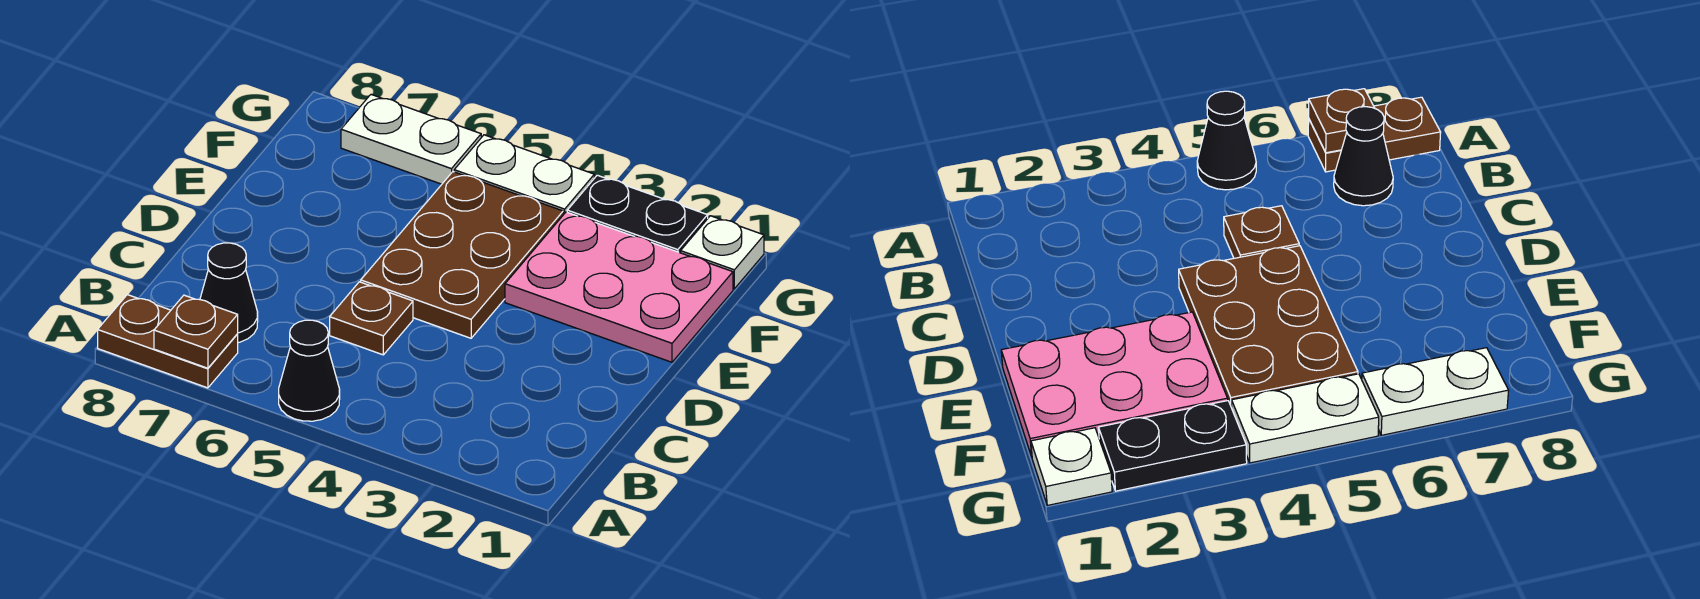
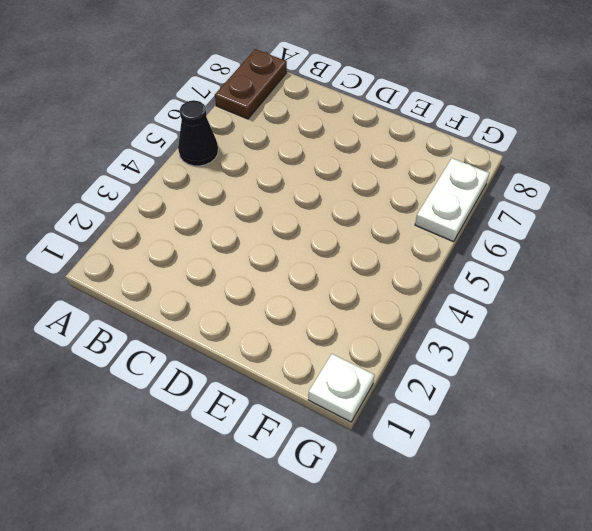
none -> black 1x1 cone [200,243,258,343]
none -> brown 1x1 plate [330,282,413,355]

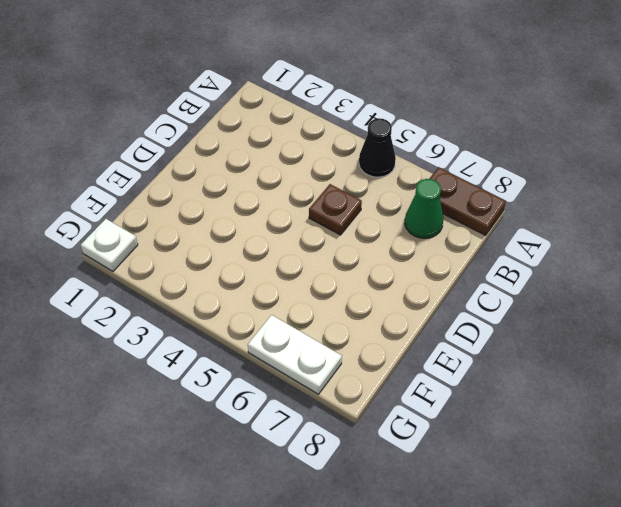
green 1x1 cone [405,179,443,238] -> black 1x1 cone [200,243,258,343]
none -> brown 2x3 plate [361,172,563,338]
none -> pink 2x3 plate [505,212,733,362]

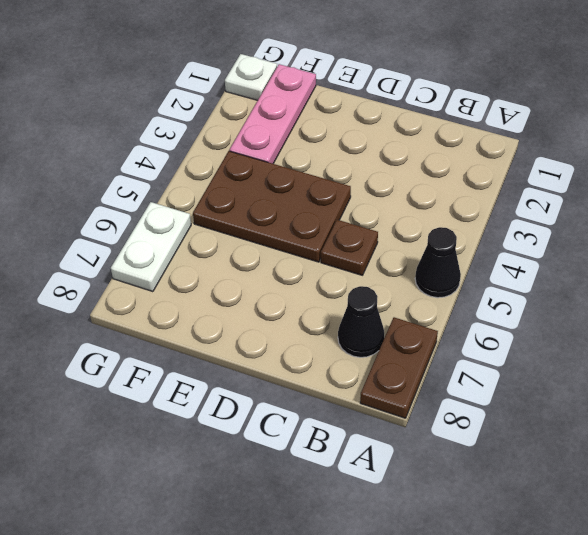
pink 1x3 plate [230,64,316,164] -> pink 2x3 plate [505,212,733,362]
none -> black 1x2 plate [567,175,708,253]
none -> white 1x2 plate [454,135,594,215]

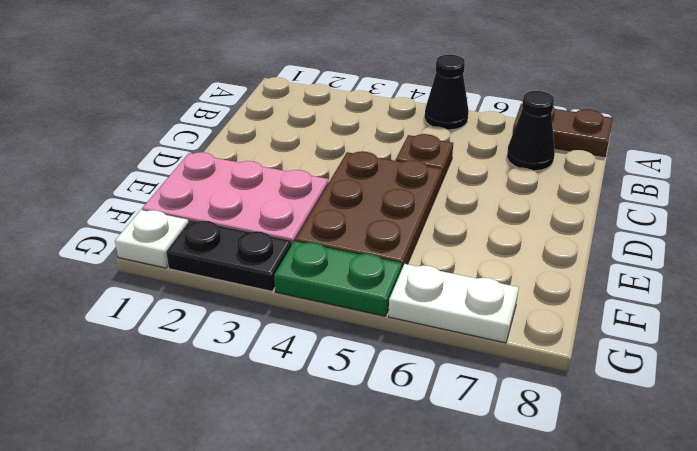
green 1x2 plate [274,241,402,316] -> white 1x2 plate [454,135,594,215]
none -> brown 1x1 plate [154,295,238,368]

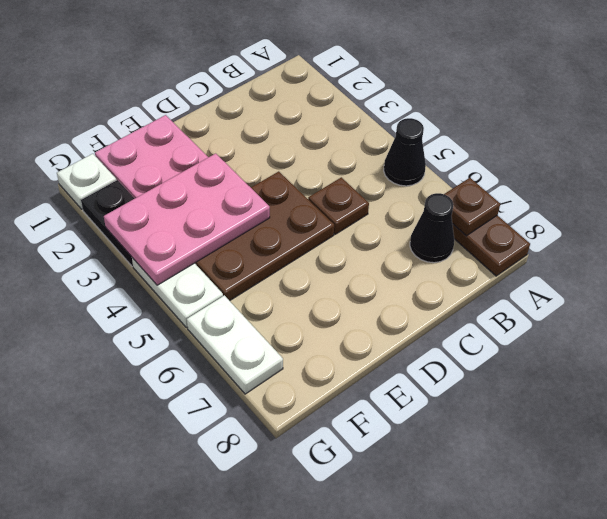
pink 2x3 plate [104,153,270,285] -> none

